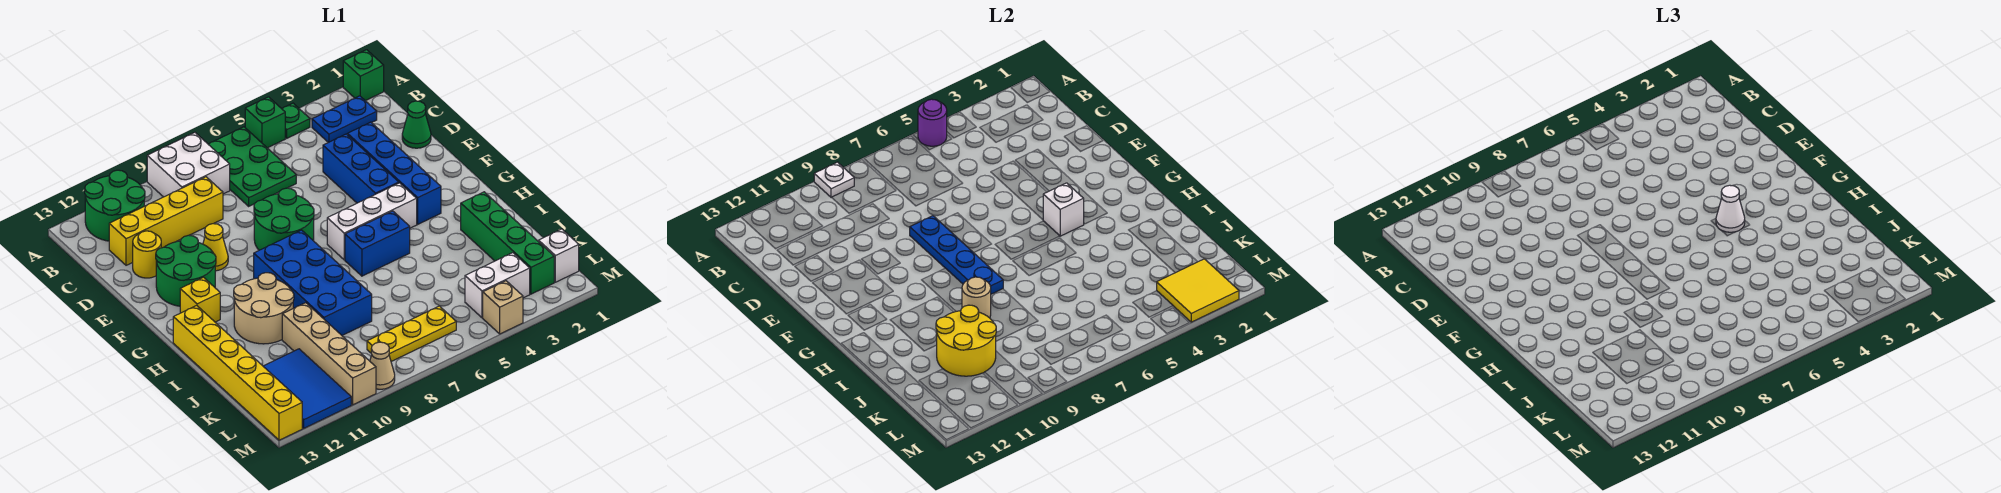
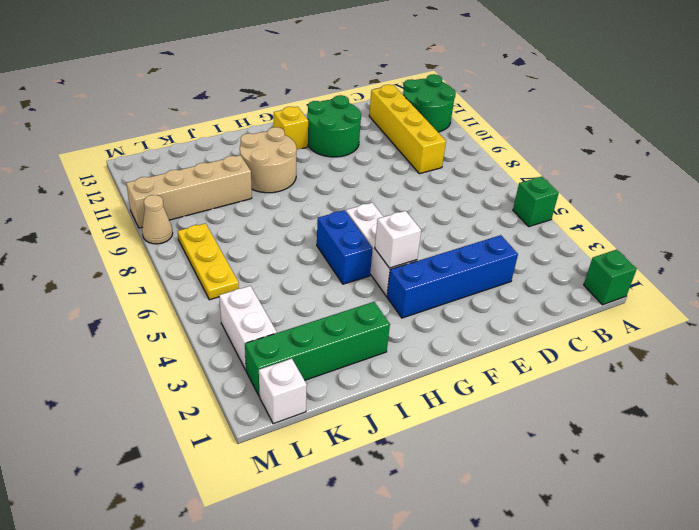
none -> green 1x1 plate [282,103,310,138]
none -> green 2x3 plate [208,127,296,206]
none -> white 2x2 brick [147,133,230,197]
none -> blue 1x2 plate [312,96,377,143]

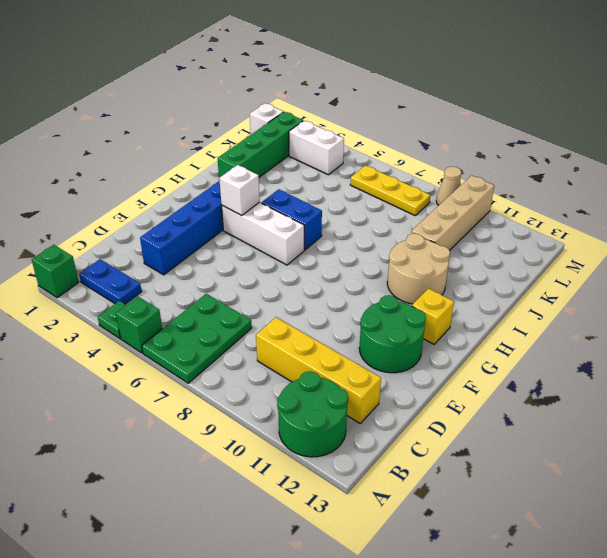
none -> white 2x2 brick [147,133,230,197]
none -> green 1x1 cone [402,101,431,148]
none -> blue 1x3 brick [323,134,399,203]
none -> yellow 1x1 round brick [133,231,161,278]

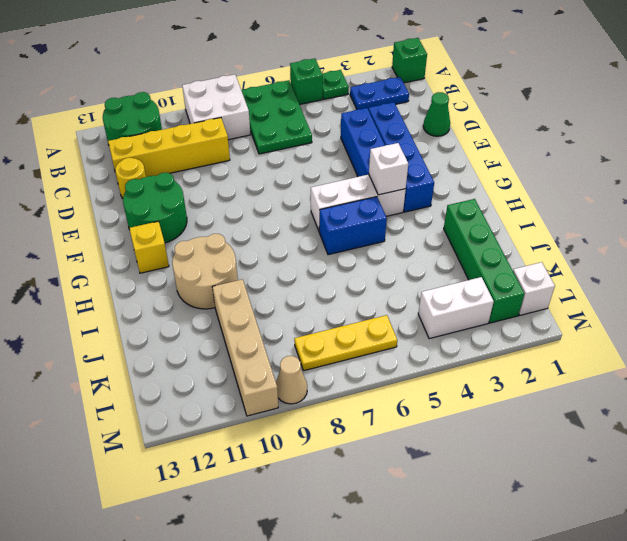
none -> green 2x2 round brick [254,188,314,250]
none -> yellow 1x1 cone [203,224,228,271]
none -> blue 2x4 brick [254,230,372,335]
none -> yellow 1x6 brick [173,306,302,440]

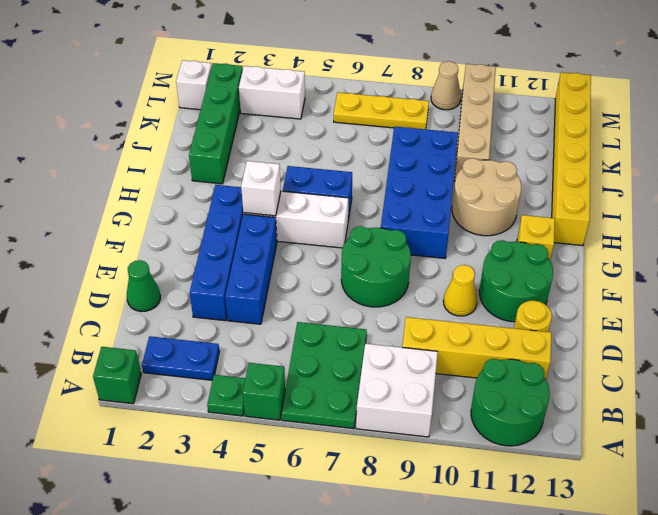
none -> blue 2x3 tile [263,349,351,428]
none -> tan 1x1 brick [483,281,523,334]
none -> purple 1x1 round brick [918,99,947,146]
none -> white 1x1 plate [814,162,854,197]

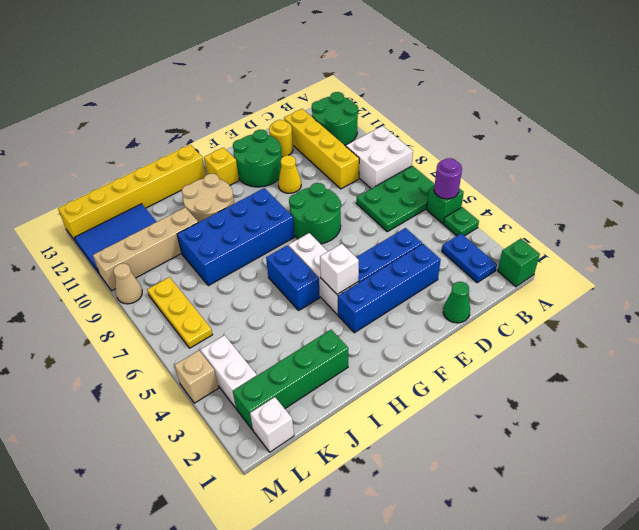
none -> white 1x1 plate [814,162,854,197]
none -> blue 1x4 plate [910,216,1003,294]
none -> tan 1x1 round brick [962,277,991,318]
none -> yellow 2x2 round brick [936,305,996,376]

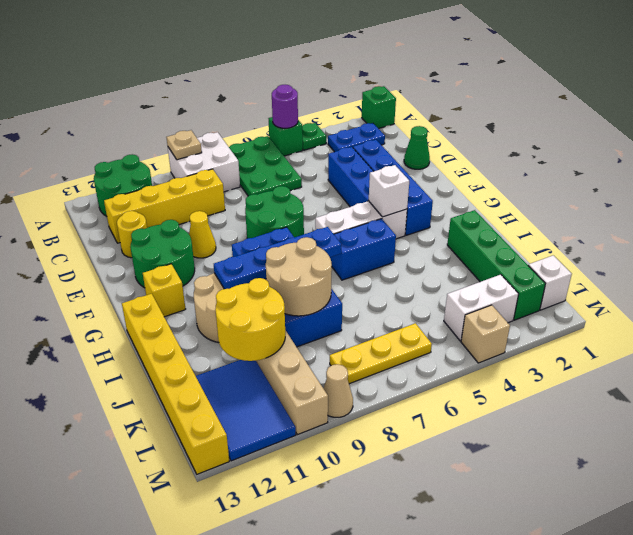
tan 1x1 plate [166,130,202,160] -> white 1x1 plate [814,162,854,197]
blue 1x4 plate [214,227,341,289] -> blue 1x4 plate turned to [910,216,1003,294]
tan 2x2 round brick [266,237,332,316] -> tan 1x1 round brick [962,277,991,318]
none -> yellow 2x2 tile [1157,259,1239,322]
none -> white 1x1 cone [1716,185,1745,232]

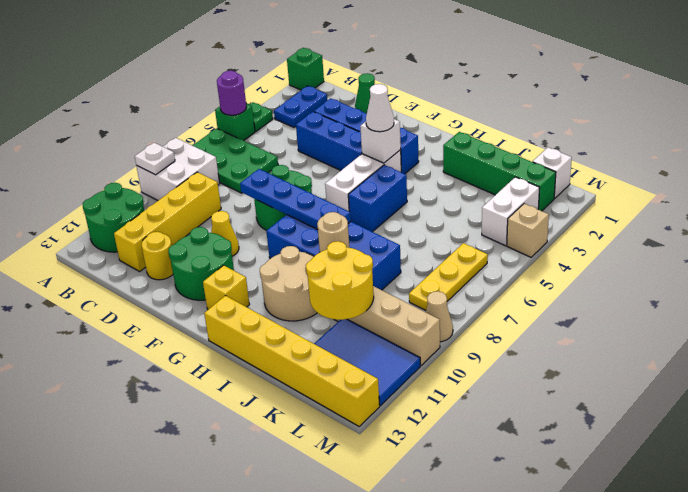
none -> yellow 2x2 tile [1157,259,1239,322]

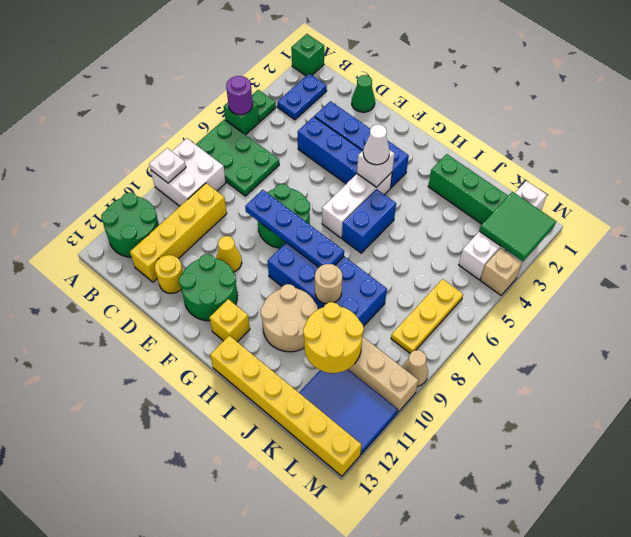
green 2x2 tile [479,192,556,261] -> yellow 2x2 tile [1157,259,1239,322]

